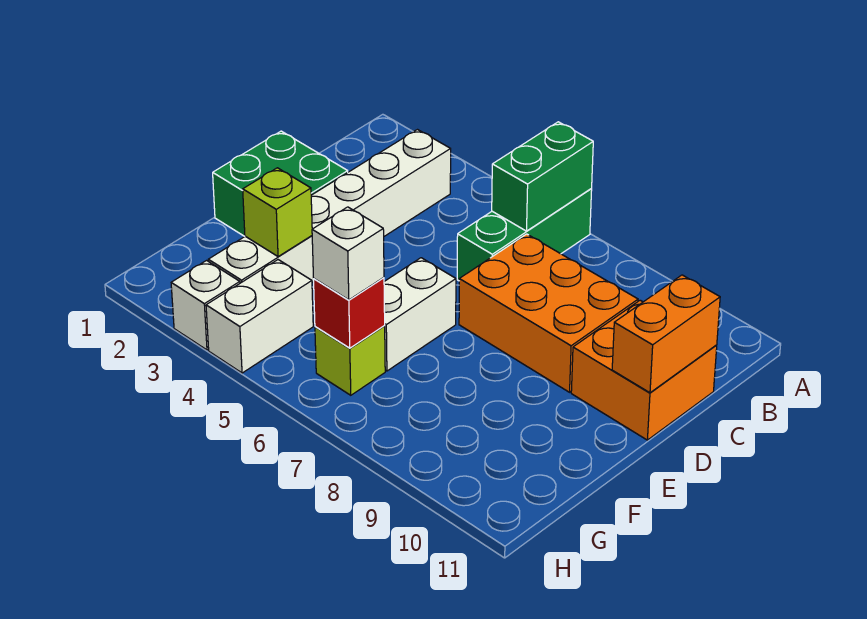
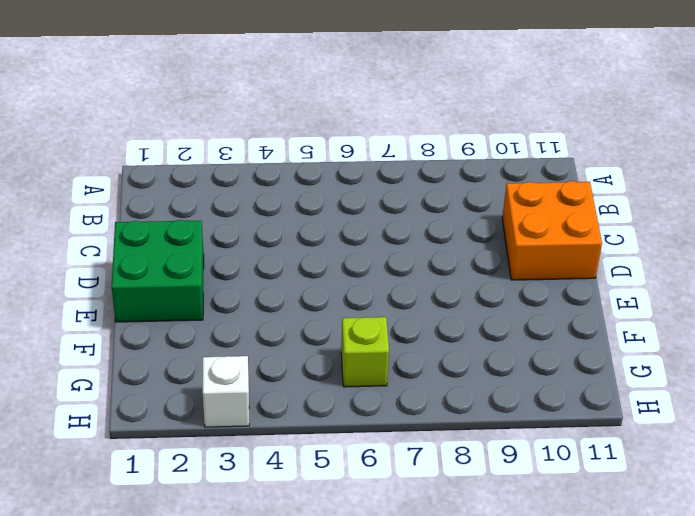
none -> green 1x3 brick [457,189,592,281]
none -> white 1x6 brick [208,130,451,283]
none -> orange 2x3 brick [459,234,638,392]

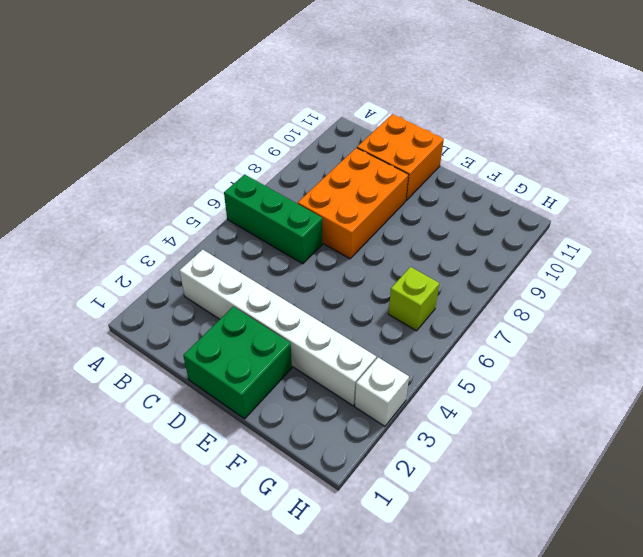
none -> white 1x2 brick [384,258,456,371]
none -> white 1x2 brick [206,260,313,373]
none -> green 1x2 brick [492,122,593,231]

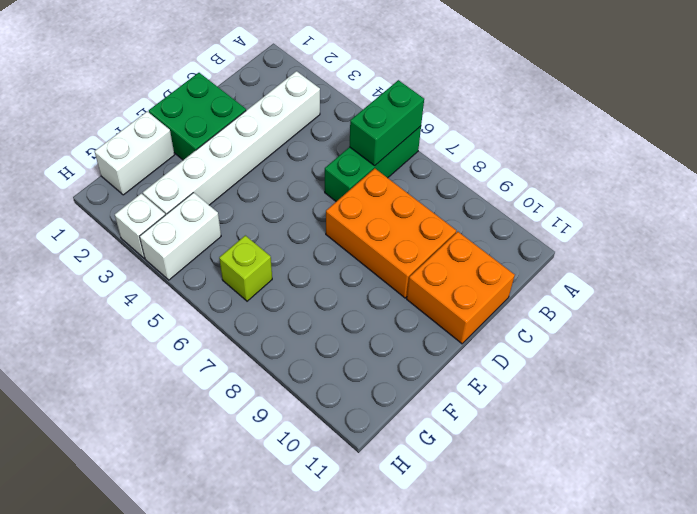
white 1x2 brick [94,111,174,195] -> white 1x2 brick moved to [384,258,456,371]
none -> orange 1x2 brick [612,275,720,393]
none -> lime 1x1 brick [243,168,312,257]
none -> red 1x1 brick [314,278,385,348]

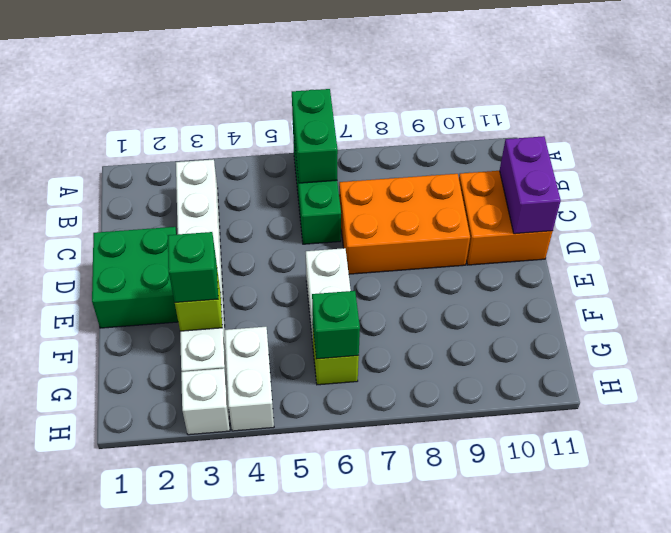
purple 1x2 brick [500,136,561,234] -> orange 1x2 brick [612,275,720,393]
green 1x1 brick [168,232,218,302] -> none
green 1x1 brick [312,291,360,359] -> red 1x1 brick [314,278,385,348]
none -> white 1x1 brick [312,207,384,300]

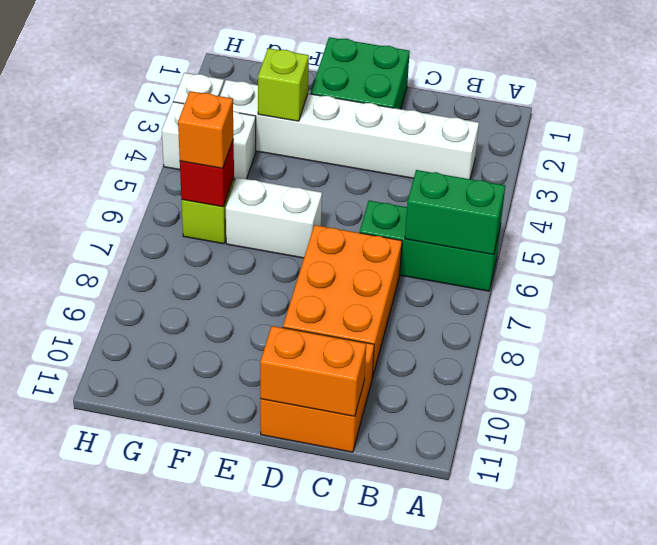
orange 1x1 brick [178,91,233,168] -> white 1x1 brick [312,207,384,300]

